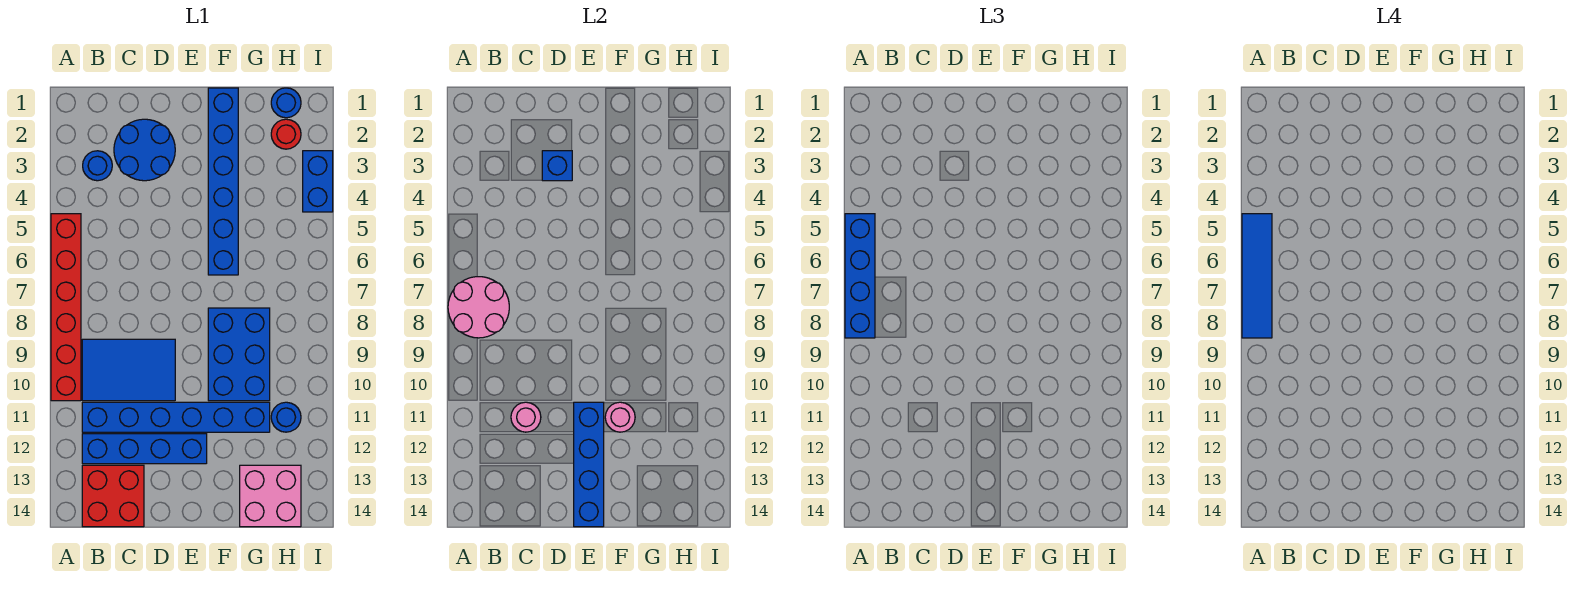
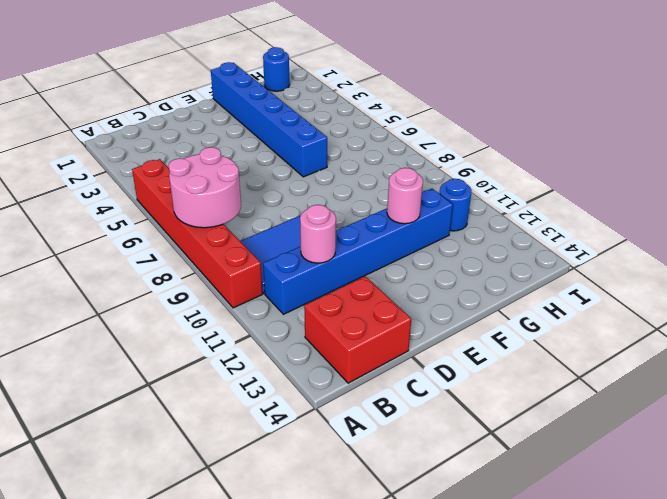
none -> blue 1x1 round brick [83,151,112,181]
none -> blue 1x4 brick [82,434,207,464]
none -> blue 2x2 round brick [114,119,175,181]

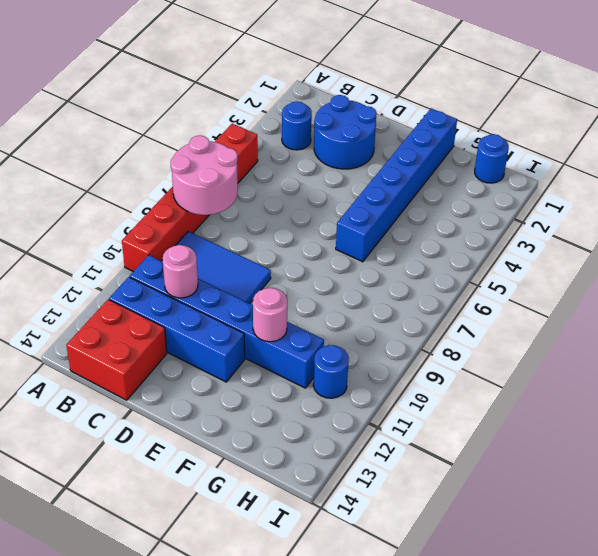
none -> blue 2x3 brick [208,308,270,401]
none -> pink 2x2 brick [240,465,301,527]
none -> red 1x1 round brick [271,119,301,149]

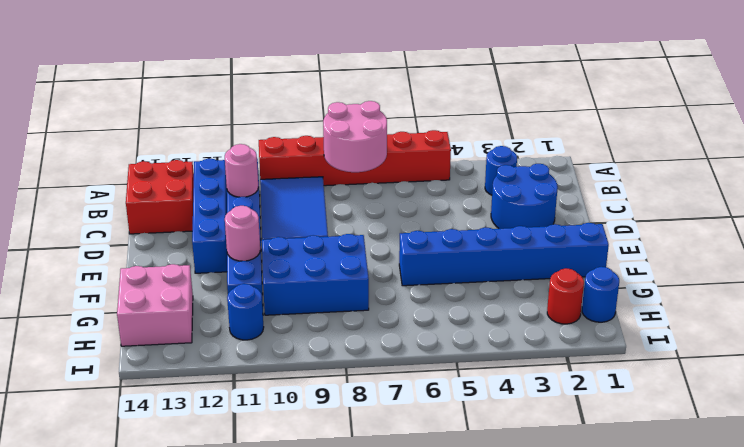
none -> blue 1x2 brick [303,151,333,212]
none -> blue 1x1 brick [542,151,572,181]
none -> blue 1x4 brick [574,402,604,527]

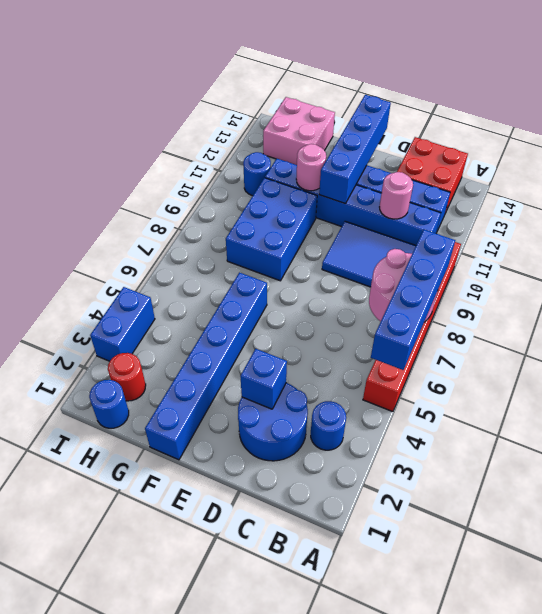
none -> blue 1x4 tile [1242,214,1272,338]

